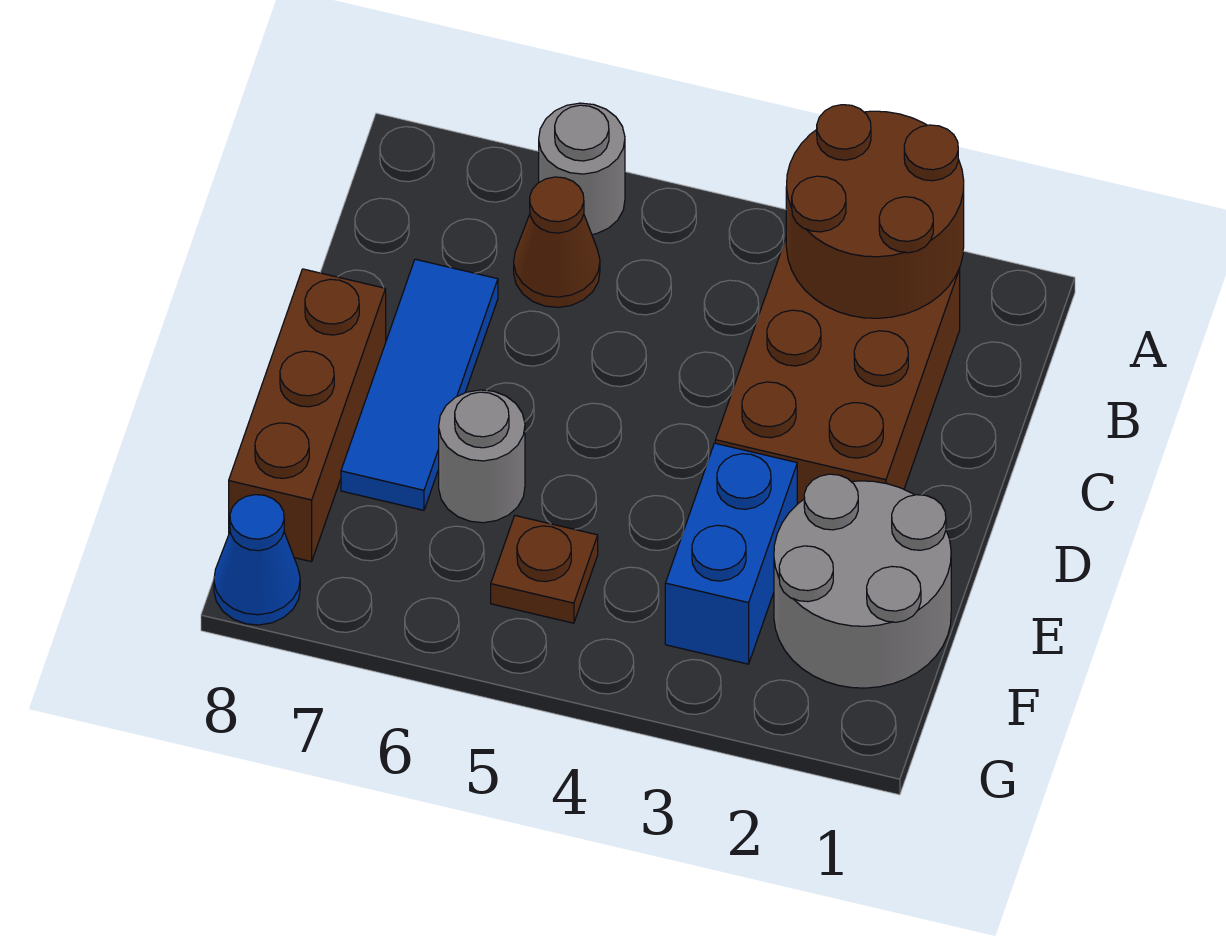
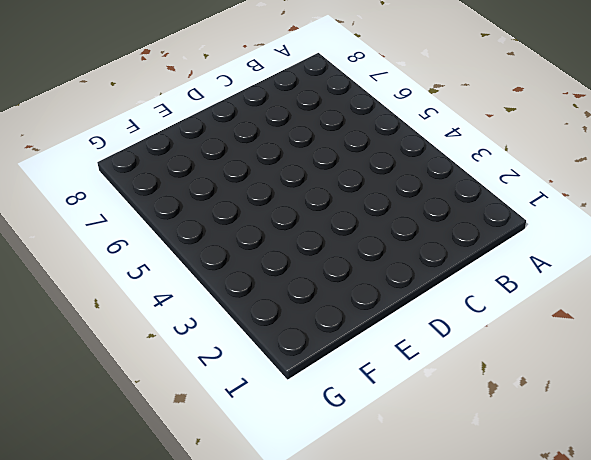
none -> grey 1x1 round brick [539,103,625,234]
none -> brown 2x3 brick [715,239,960,504]

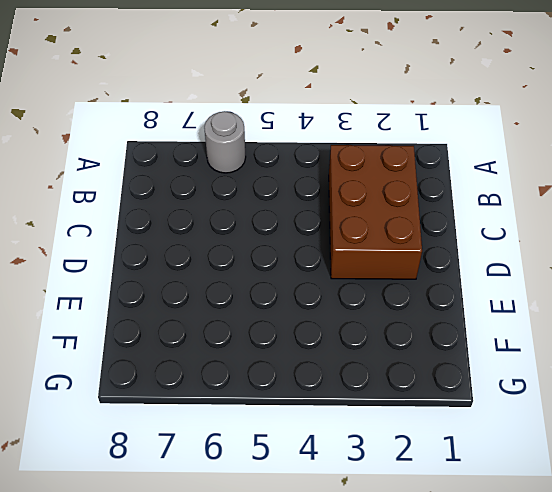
none -> brown 1x1 cone [514,177,600,307]
none -> blue 1x3 tile [341,259,498,510]

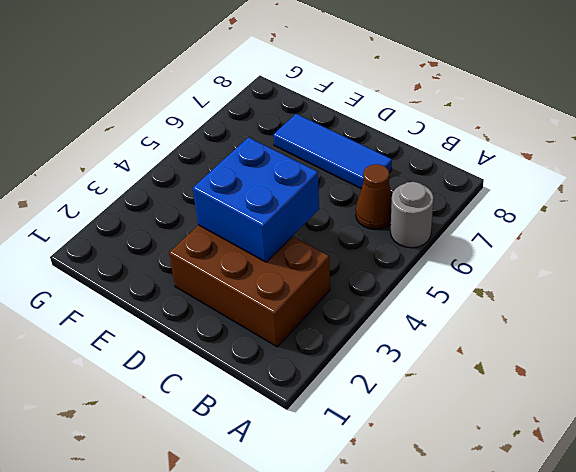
blue 2x2 brick [193,137,319,262] -> none
none -> brown 1x3 brick [229,269,386,562]
none -> grey 2x2 round brick [774,474,951,688]

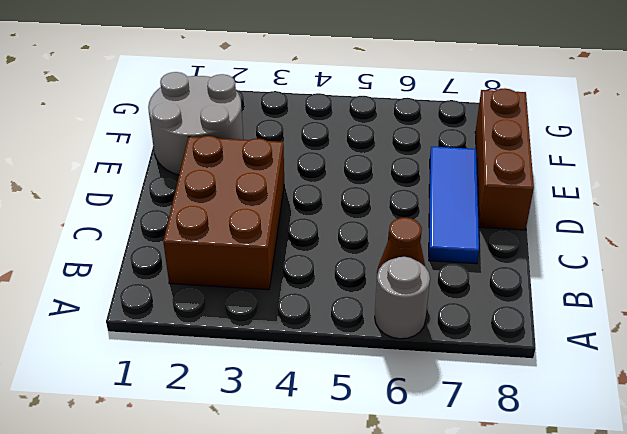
none -> blue 1x2 brick [665,443,797,664]
none -> grey 1x1 round brick [439,390,525,523]

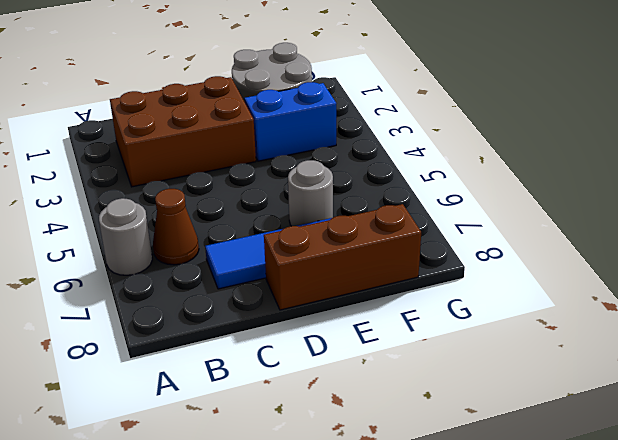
none -> brown 1x1 plate [491,516,598,623]
none -> blue 1x1 cone [214,495,300,625]

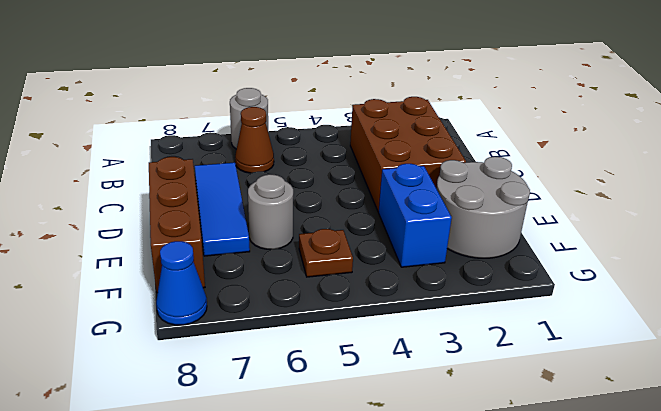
none -> brown 2x2 round brick [786,105,964,318]

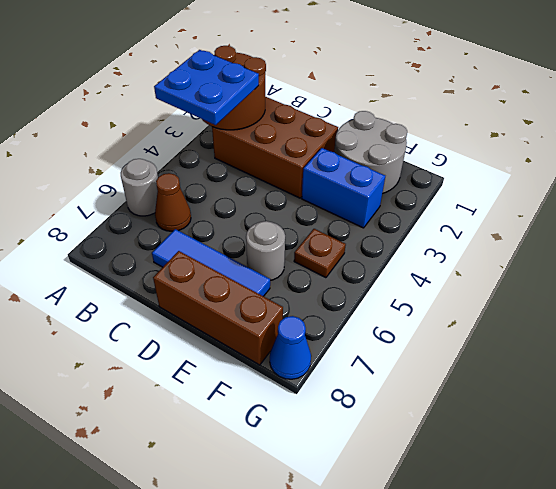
blue 2x2 plate [154,50,259,125] -> none

